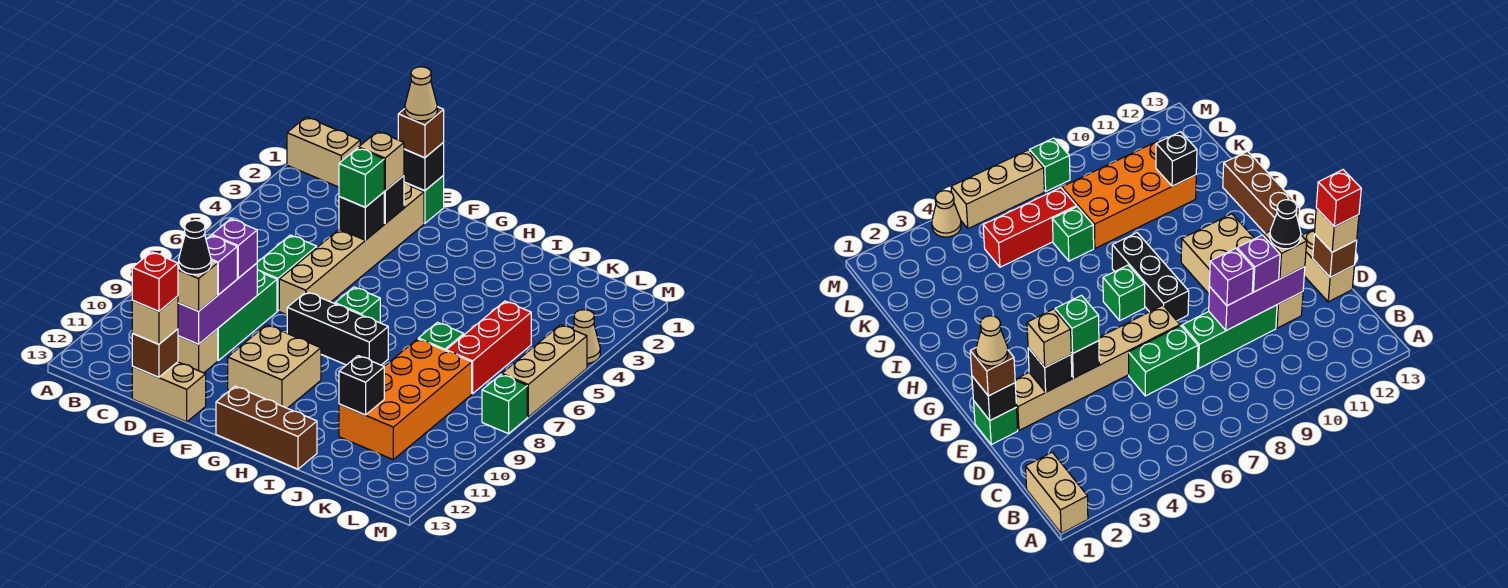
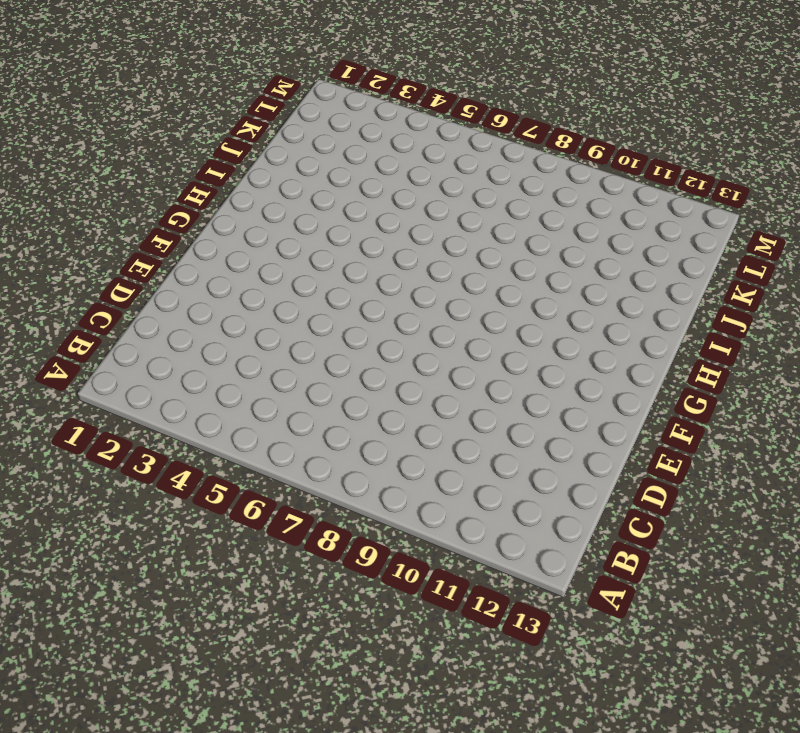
none -> tan 1x2 brick [287,117,360,187]
none -> green 1x2 brick [257,235,317,311]
none -> green 1x3 brick [218,270,277,360]
none -> tan 1x1 brick [178,329,218,373]

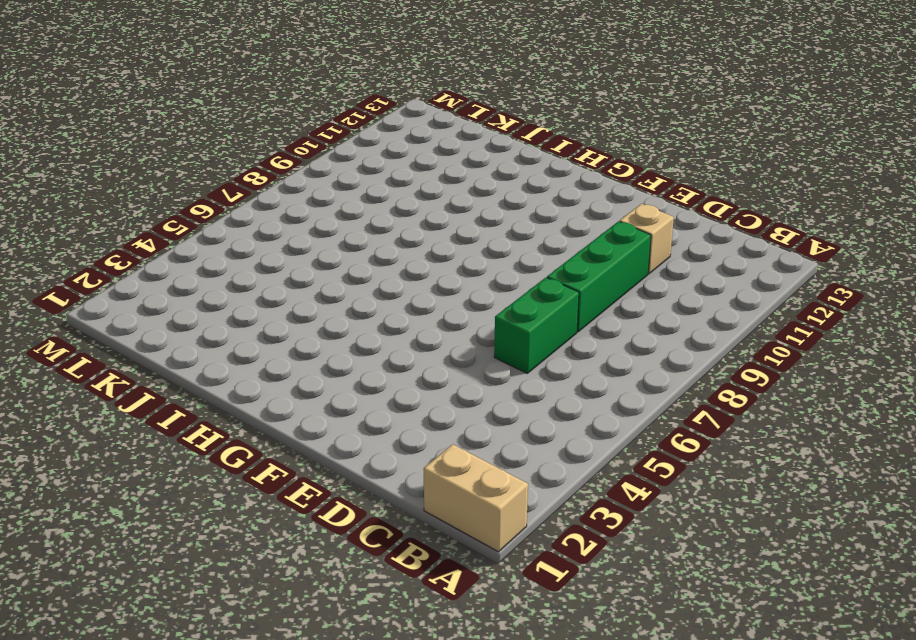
none -> tan 1x2 brick [132,362,206,422]
none -> green 1x1 brick [404,175,444,224]
none -> tan 1x6 brick [279,183,424,315]
none -> black 1x3 brick [287,292,388,365]

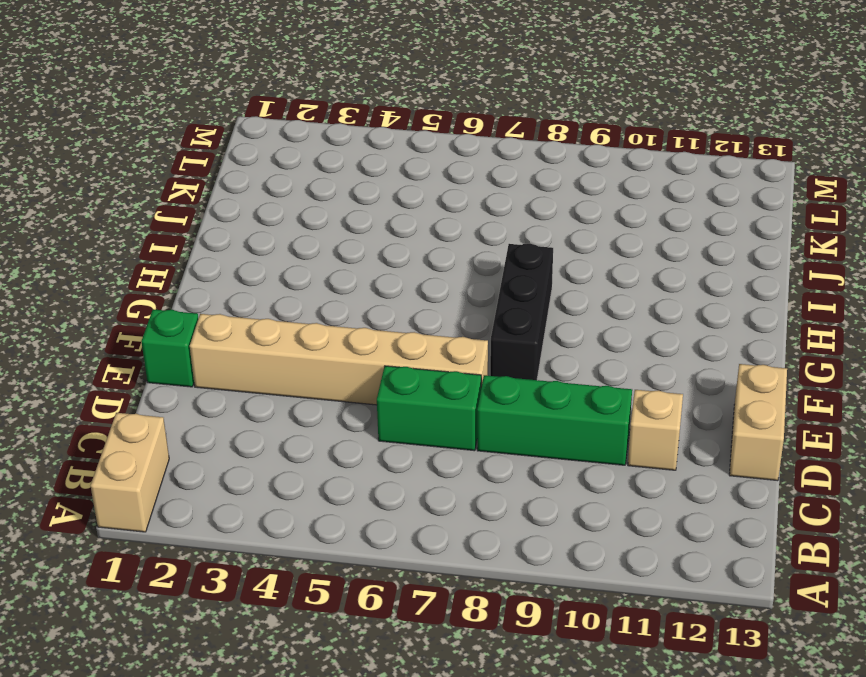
none -> tan 2x2 brick [228,325,321,408]
none -> green 1x1 brick [335,287,380,323]
none -> brown 1x3 brick [216,386,317,469]
none -> green 1x1 brick [418,322,464,351]

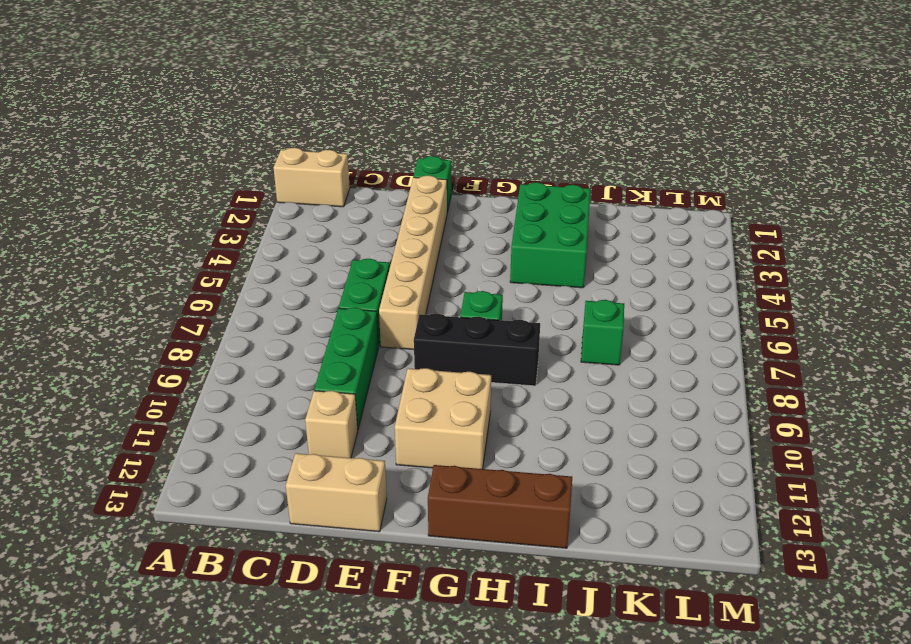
green 2x3 brick [510,182,591,288] -> none
none -> orange 2x4 brick [339,339,472,459]
none -> red 1x3 brick [446,301,531,393]
none -> tan 1x1 cone [573,310,600,364]
none -> tan 1x3 brick [502,325,587,417]

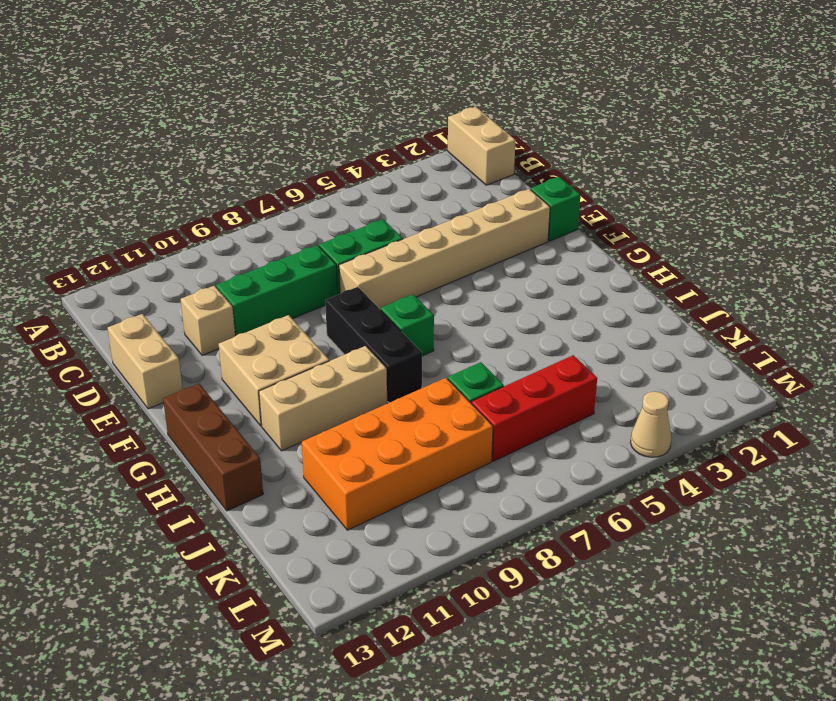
tan 1x3 brick [259,346,387,451] -> tan 1x3 brick moved to [502,325,587,417]
none -> green 1x1 brick [482,374,527,434]
none -> purple 1x3 brick [178,263,257,344]
none -> brown 1x1 brick [132,329,178,377]
none -> black 1x1 brick [404,143,444,191]

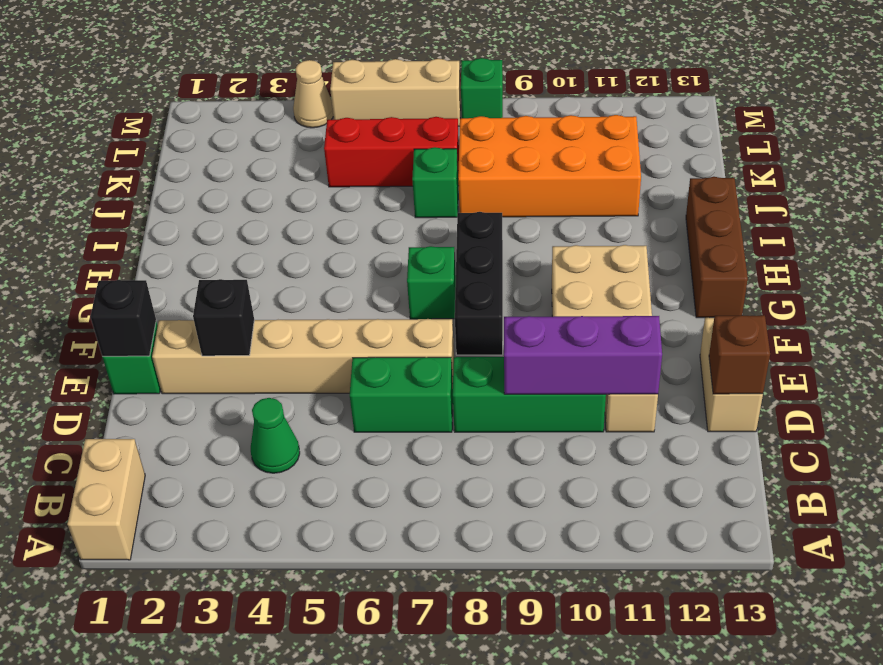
green 1x1 cone [251,398,300,473] -> none
none -> black 1x1 brick [339,192,384,240]
none -> black 1x1 brick [339,356,384,415]
none -> purple 1x1 brick [212,219,257,278]
none -> purple 1x1 brick [206,235,237,295]

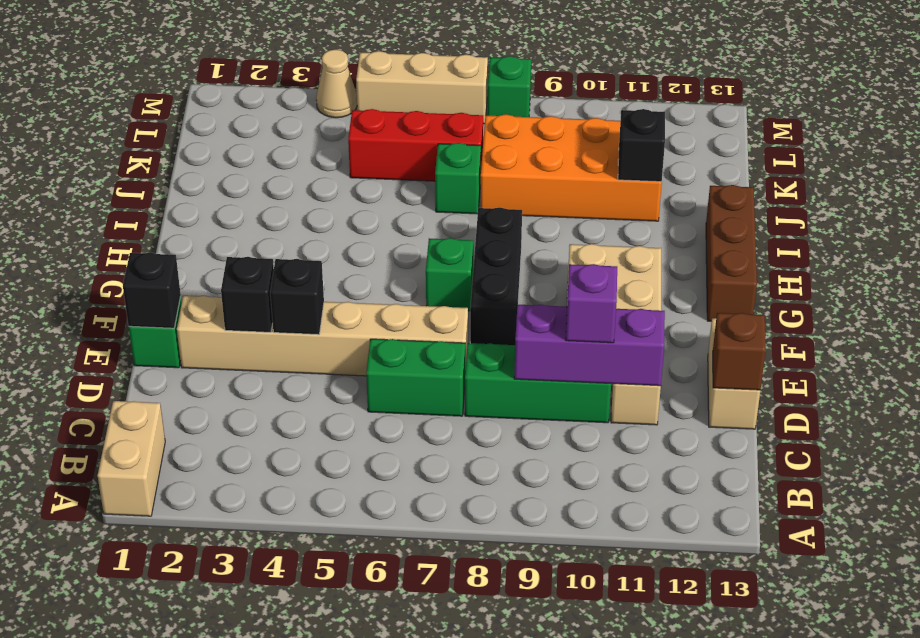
none -> purple 1x1 brick [212,219,257,278]
none -> tan 1x1 brick [178,260,218,311]
none -> tan 1x1 brick [132,296,178,344]
none -> brown 1x1 brick [398,107,444,158]

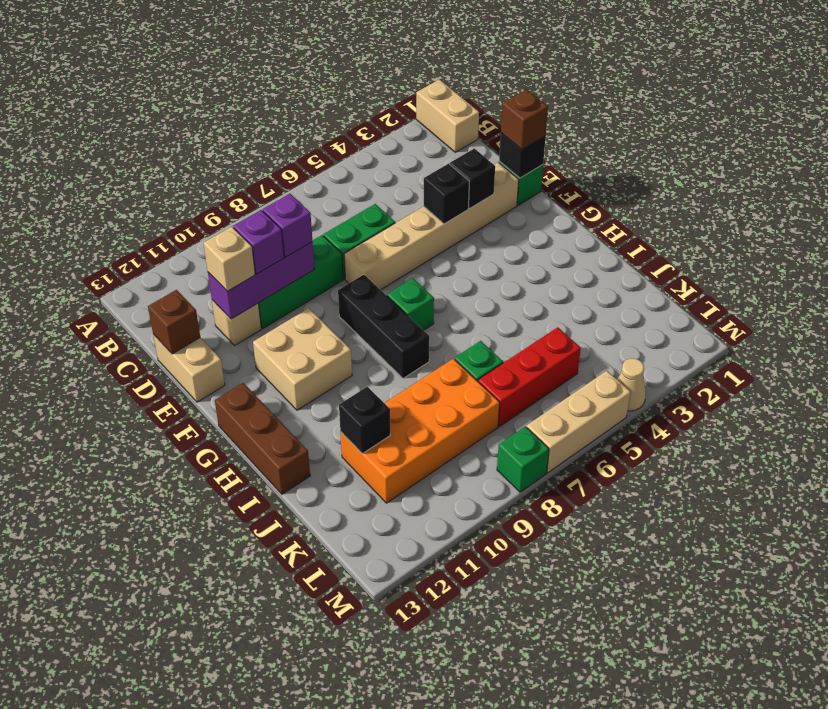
none -> tan 1x1 brick [132,296,178,344]
none -> tan 1x1 brick [359,131,404,191]
none -> green 1x1 brick [339,148,384,207]
none -> black 1x1 cone [179,220,211,275]

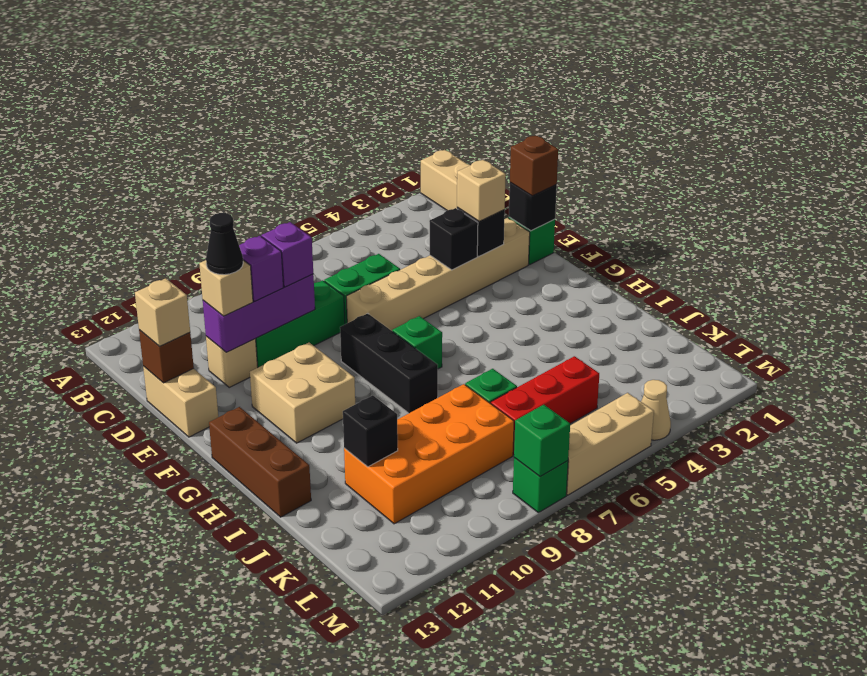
green 1x1 brick [514,405,570,477] -> green 1x1 brick moved to [339,148,384,207]
none -> red 1x1 brick [132,252,178,311]
none -> tan 1x1 cone [405,67,437,121]

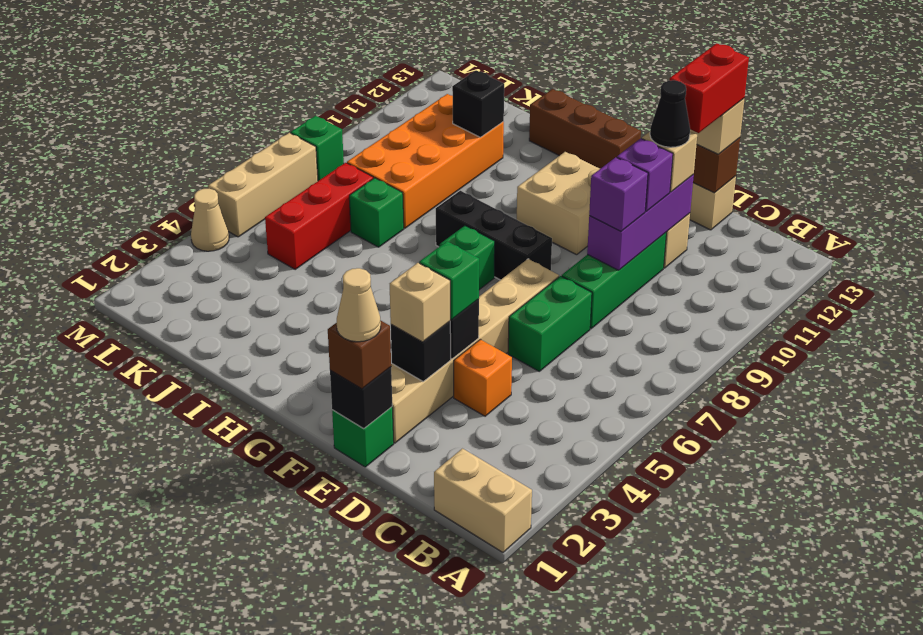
orange 1x1 brick [454,339,512,416] -> none
red 1x2 brick [670,43,749,133] -> red 1x1 brick [132,252,178,311]

